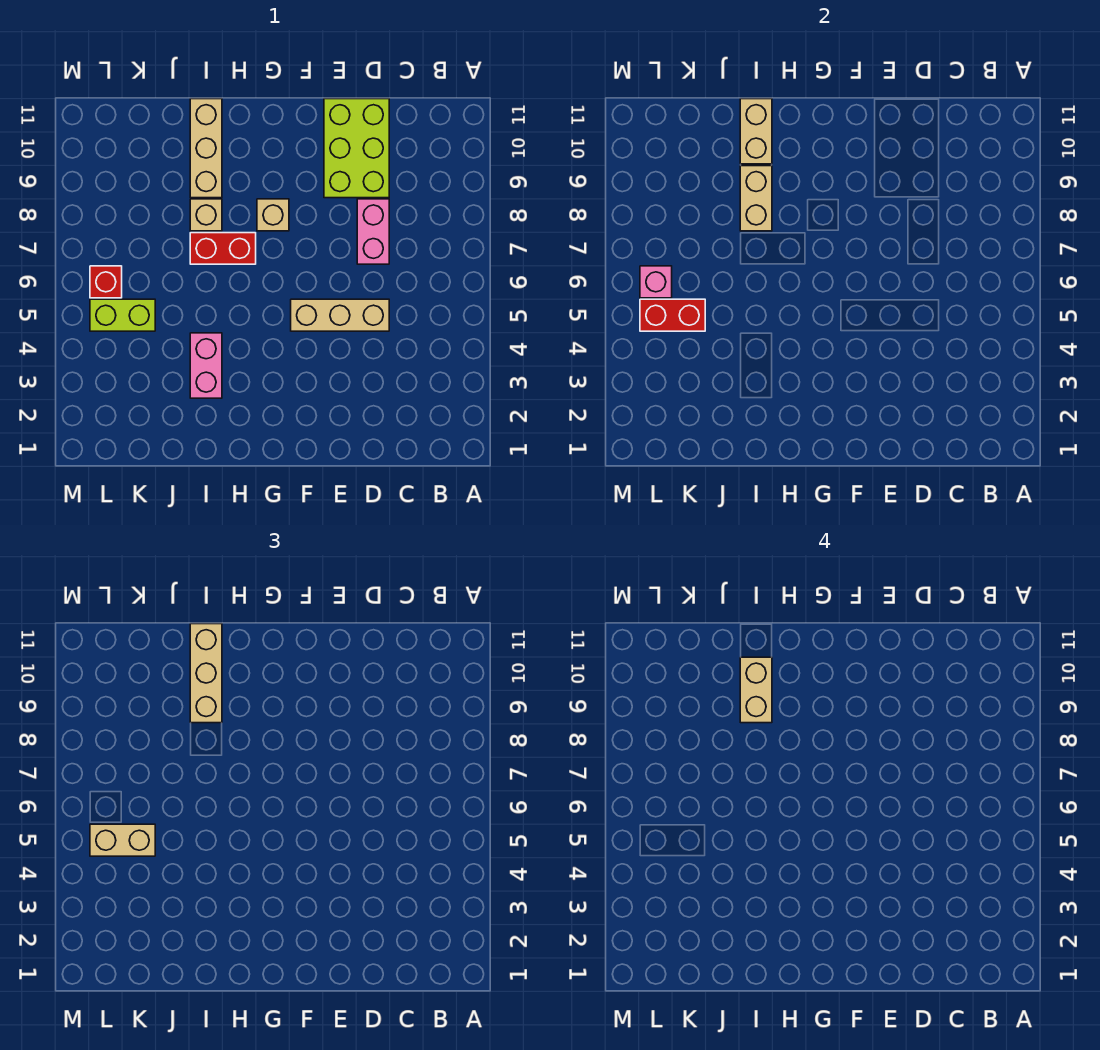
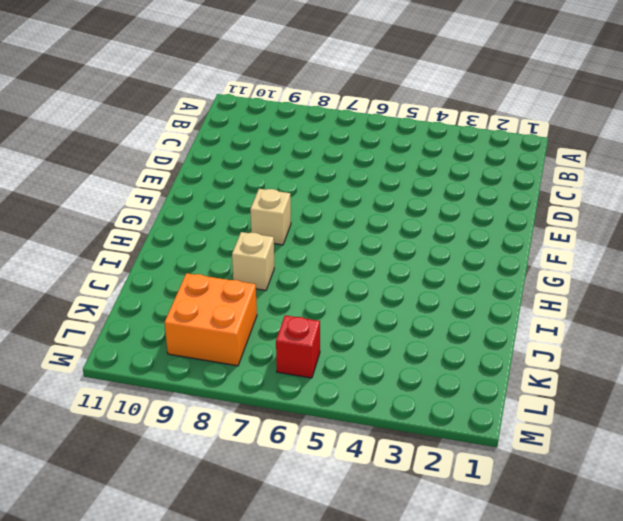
orange 2x2 brick [165,273,257,366] -> none
none -> tan 1x3 brick [291,299,389,331]
none -> pink 1x2 brick [357,199,389,264]
none -> lime 2x3 brick [324,99,389,198]

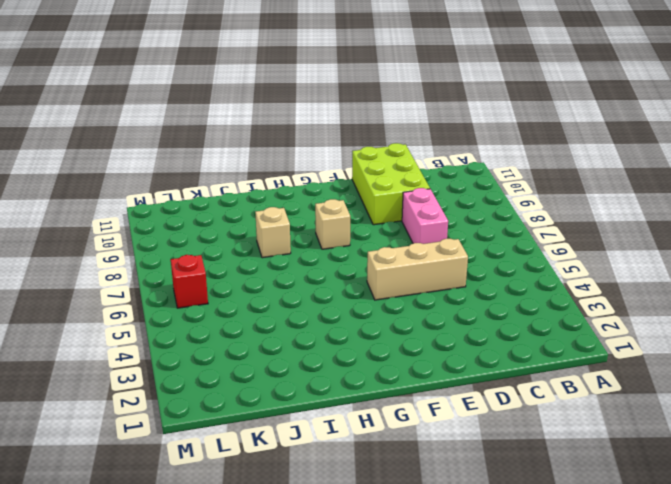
none -> red 1x2 brick [190,233,256,264]
none -> pink 1x2 brick [190,333,222,398]
none -> tan 1x3 brick [190,99,222,198]

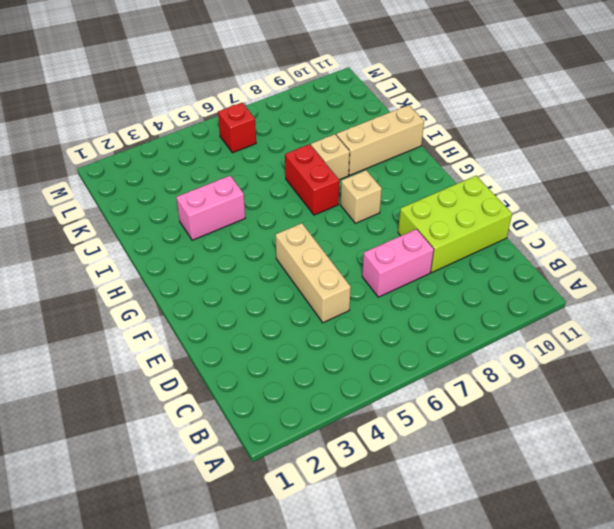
none -> lime 1x2 brick [90,299,155,331]
none -> tan 1x2 brick [740,166,772,231]
none -> tan 1x2 brick [740,99,772,164]

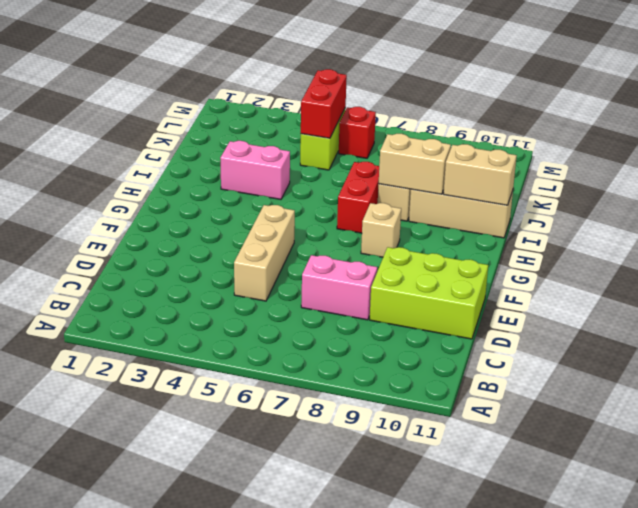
none -> pink 1x1 brick [640,266,672,298]
none -> tan 1x3 brick [190,624,222,723]
none -> tan 1x2 brick [90,824,155,856]

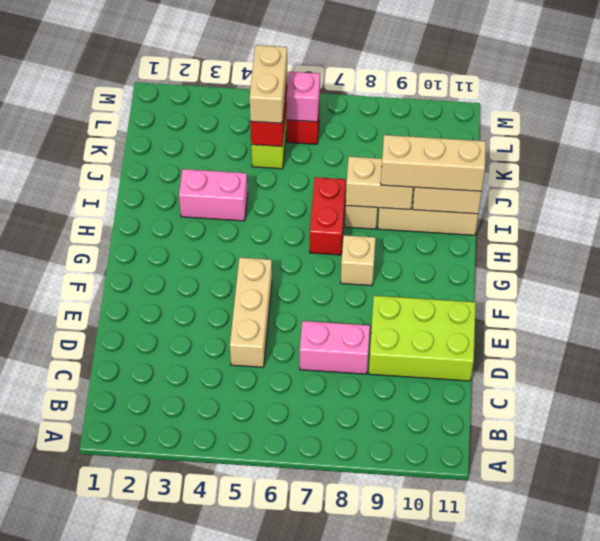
none -> tan 1x2 brick [740,657,772,723]

